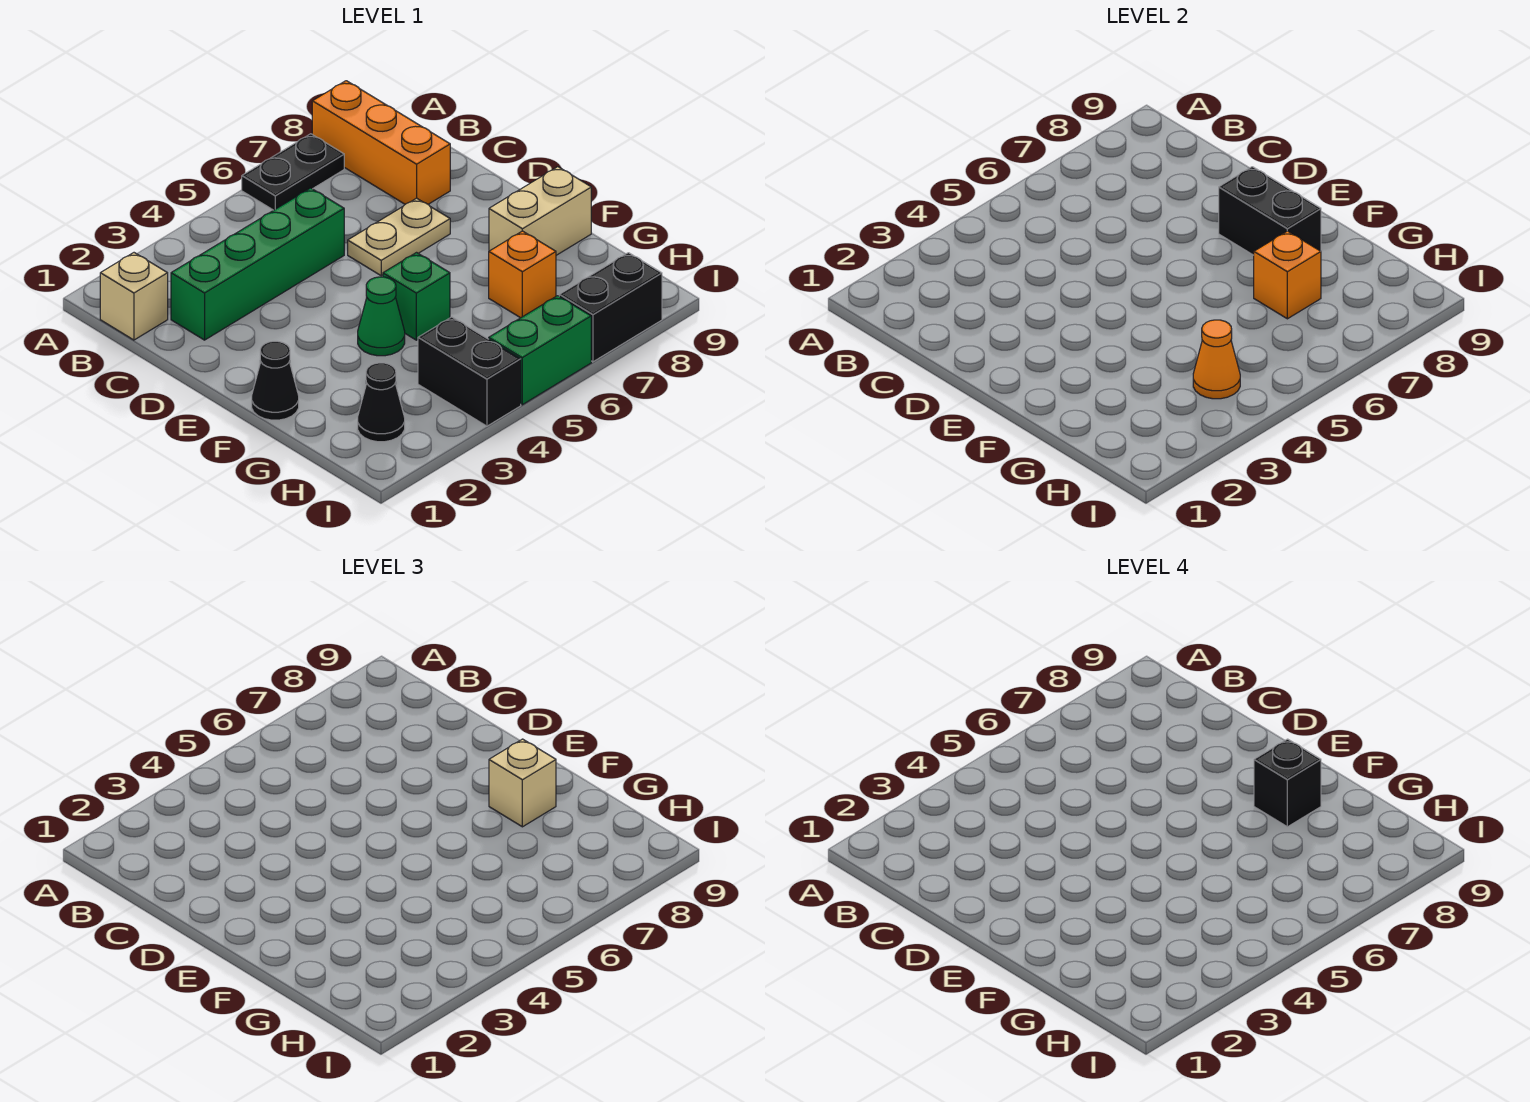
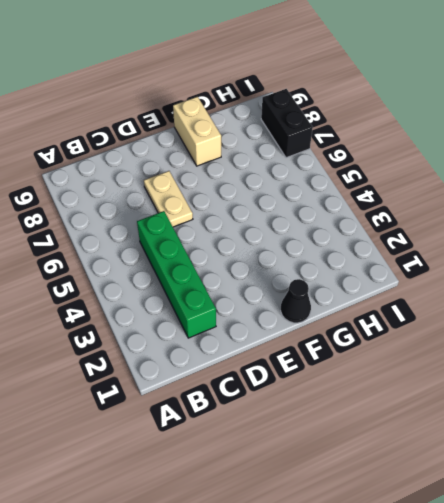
none -> black 1x2 plate [242,134,344,210]
none -> orange 1x3 brick [312,81,450,204]
none -> tan 1x1 brick [100,253,168,340]

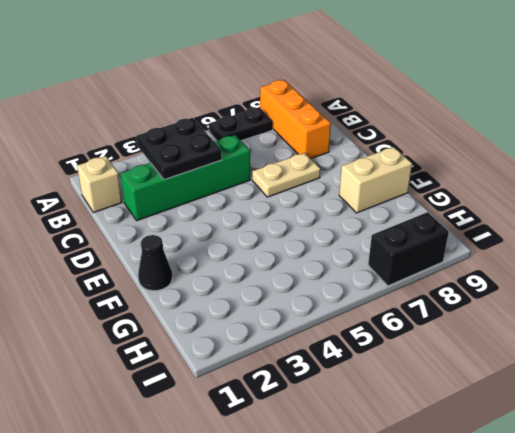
black 2x2 plate [136,118,222,180] -> none
none -> green 1x1 cone [358,277,405,356]
none -> green 1x1 brick [383,253,450,340]
none -> orange 1x1 brick [489,231,556,318]

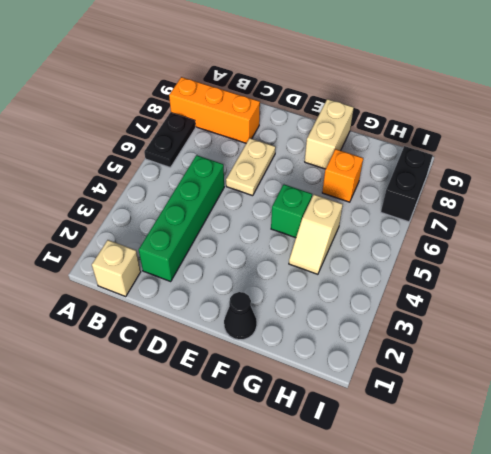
tan 1x2 slope [289,194,343,274] -> none
none -> green 1x1 cone [358,277,405,356]
none -> black 1x1 cone [358,363,405,442]
none -> black 1x2 brick [418,317,521,426]

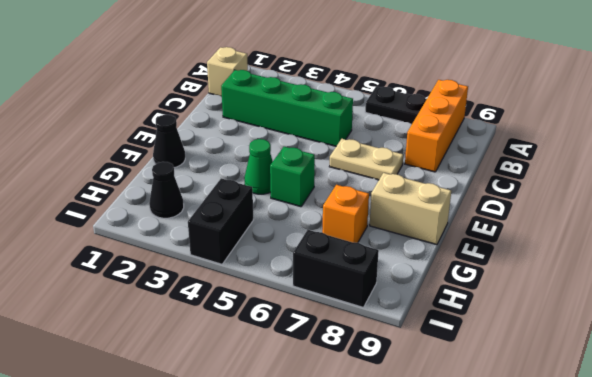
none -> green 1x2 brick [489,296,591,405]
none -> black 1x2 brick [1219,167,1321,255]
none -> orange 1x1 brick [1254,231,1321,319]

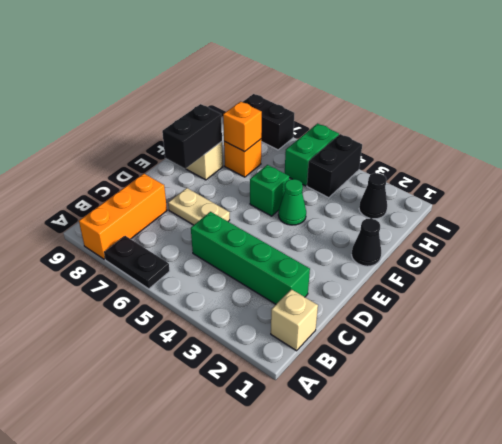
green 1x2 brick [285,124,339,186] -> green 1x2 brick turned to [489,296,591,405]
none -> orange 1x1 cone [1193,320,1240,399]
none -> tan 1x1 brick [489,739,556,827]
none -> black 1x1 brick [1254,739,1321,827]

